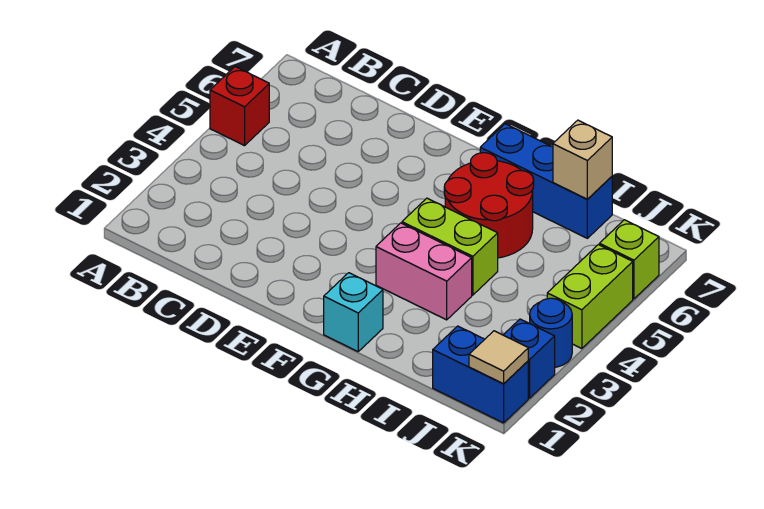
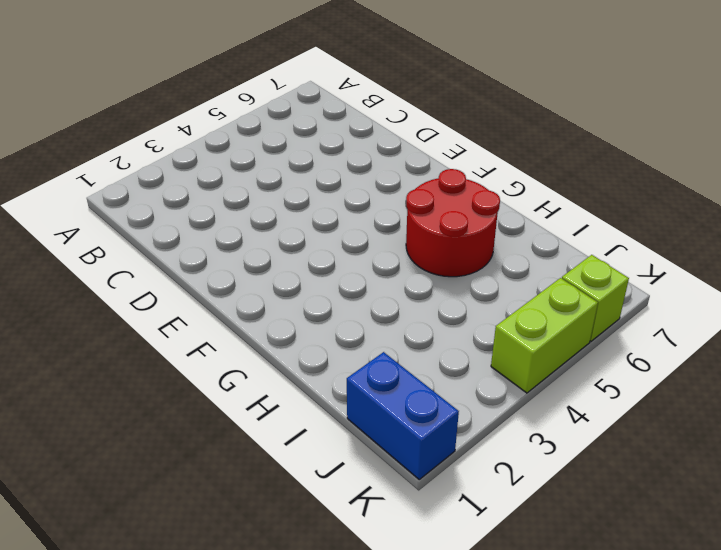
none -> red 1x1 brick [210,67,269,146]
none -> cyan 1x1 brick [324,273,383,351]
none -> pink 1x2 brick [376,223,472,320]

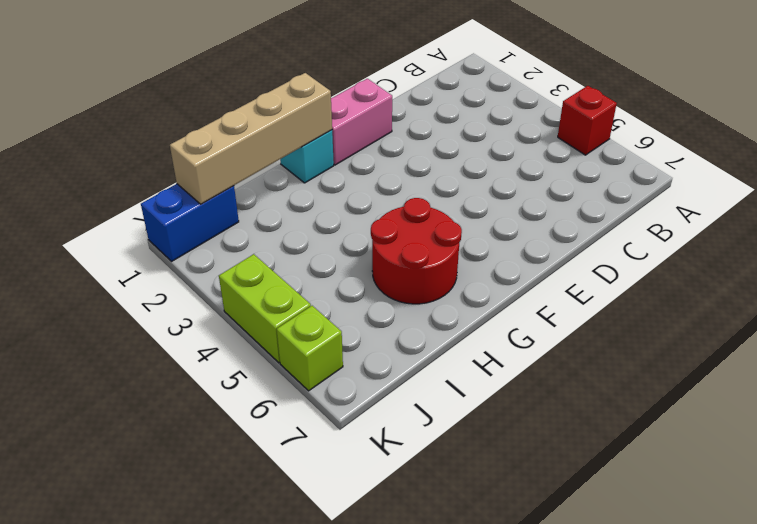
pink 1x2 brick [331,79,392,165] -> pink 1x2 brick moved to [376,223,472,320]
tan 1x4 brick [170,73,332,204] -> none
none -> lime 1x2 brick [402,198,498,295]
none -> blue 1x3 brick [480,124,612,238]
none -> blue 1x1 brick [504,319,555,398]

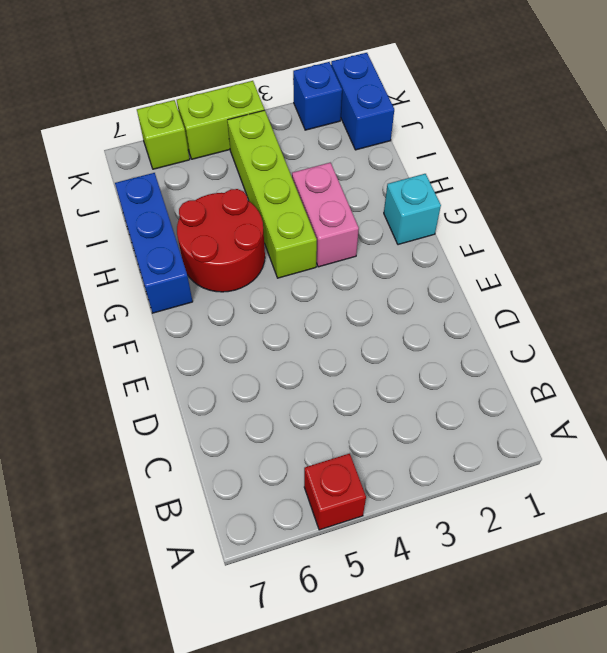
lime 1x4 brick [227,110,317,278] -> lime 1x2 brick [402,198,498,295]
none -> blue 1x1 round brick [530,298,572,367]
none -> tan 1x1 brick [553,120,612,199]
none -> tan 1x1 tile [469,331,528,384]

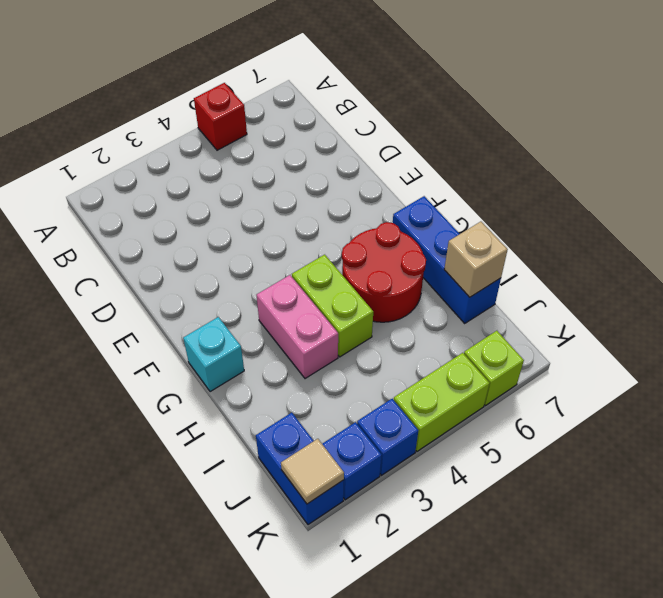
blue 1x1 brick [357,399,418,475] -> blue 1x1 round brick [530,298,572,367]

